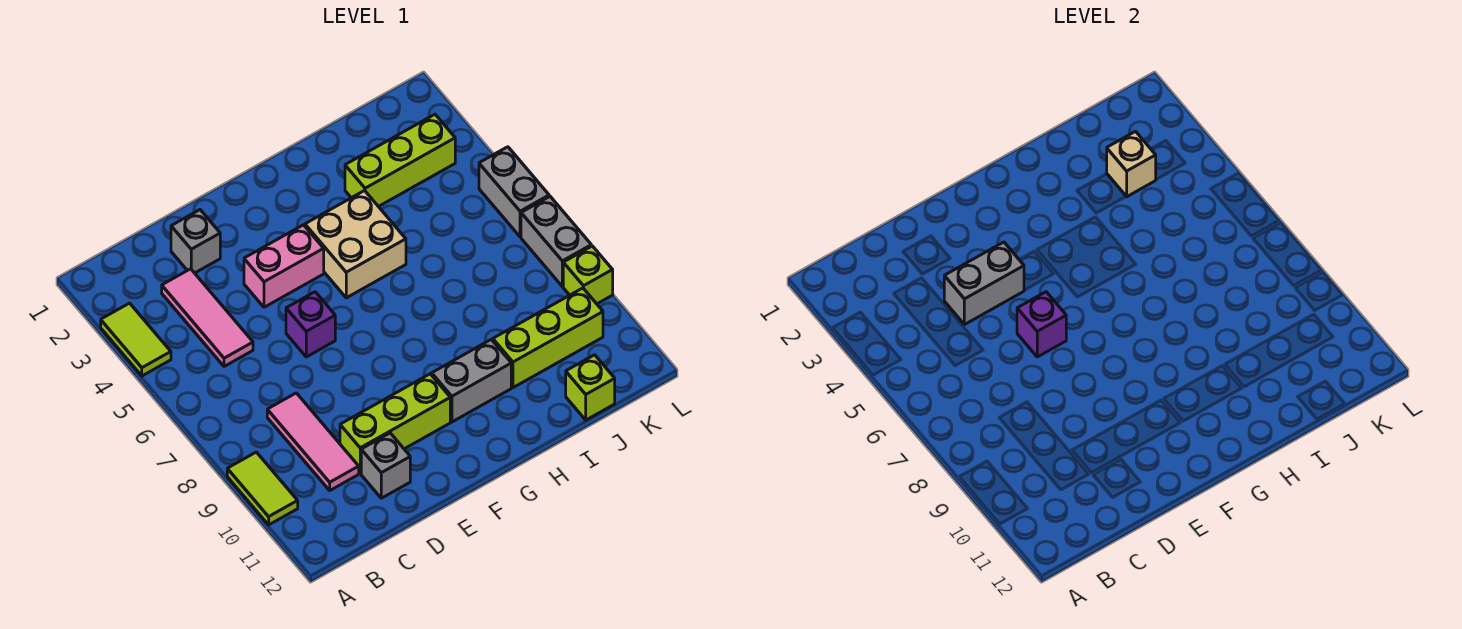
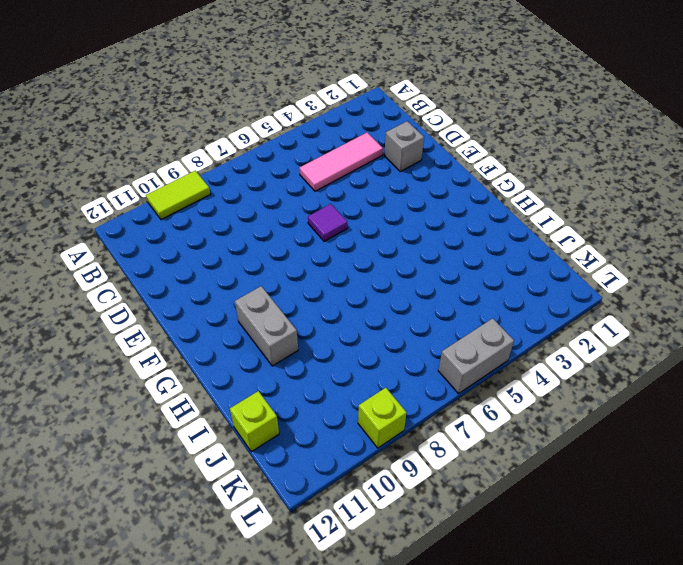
purple 1x1 tile [308,204,347,241] -> purple 1x1 brick [286,292,335,357]
none -> lime 1x2 tile [101,303,171,376]
none -> pink 1x3 tile [267,393,359,490]
none -> lime 1x3 brick [340,374,450,473]

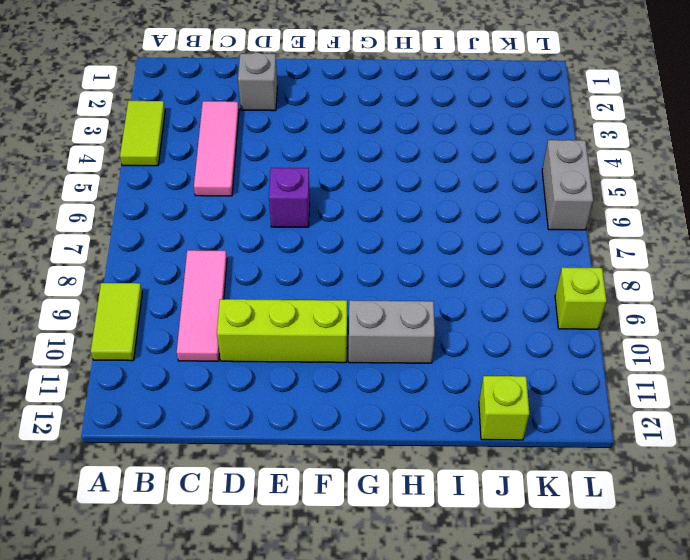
none -> grey 1x1 brick [361,433,410,498]
none -> pink 1x2 brick [244,225,324,307]
none -> tan 2x2 brick [305,191,406,298]

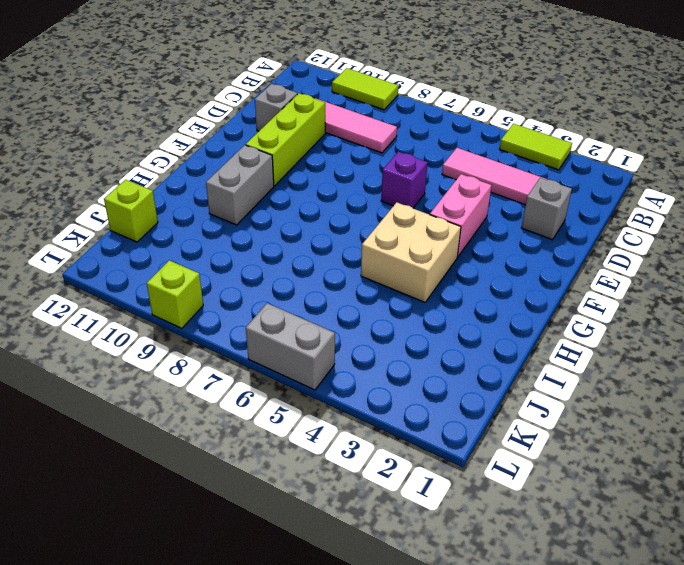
none -> lime 1x3 brick [345,114,455,207]
none -> lime 1x3 brick [493,288,603,388]
none -> grey 1x2 brick [521,196,591,286]

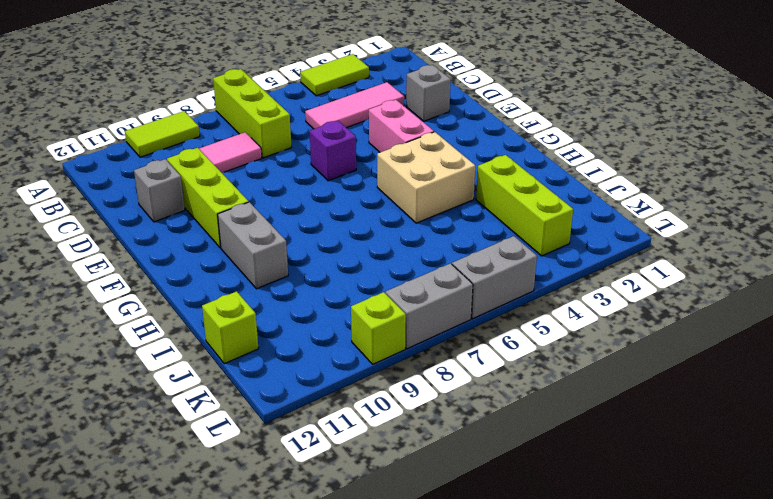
lime 1x3 brick [213,69,292,158] -> lime 1x3 brick moved to [493,288,603,388]
none -> grey 1x2 brick [944,242,1024,325]
none -> purple 1x1 brick [1017,292,1066,357]
none -> tan 1x1 brick [1107,132,1156,197]

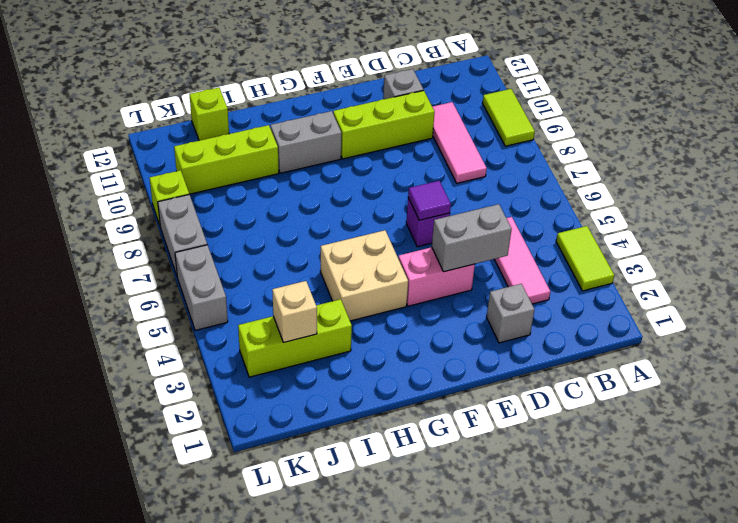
purple 1x1 tile [408,181,451,220] -> purple 1x1 brick [1017,292,1066,357]

